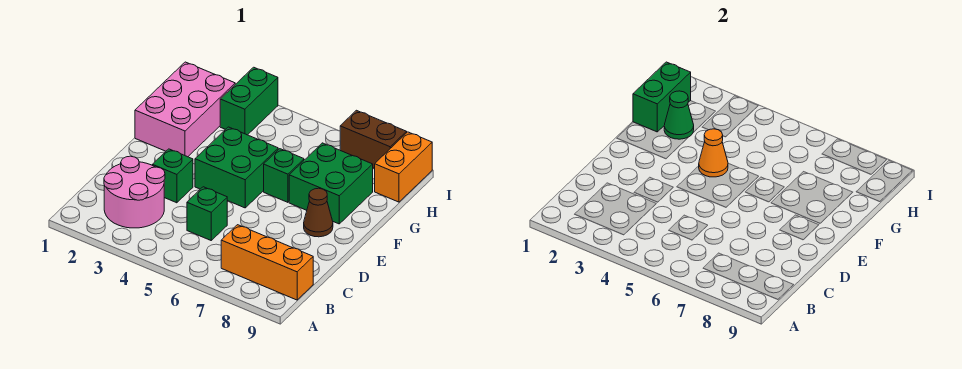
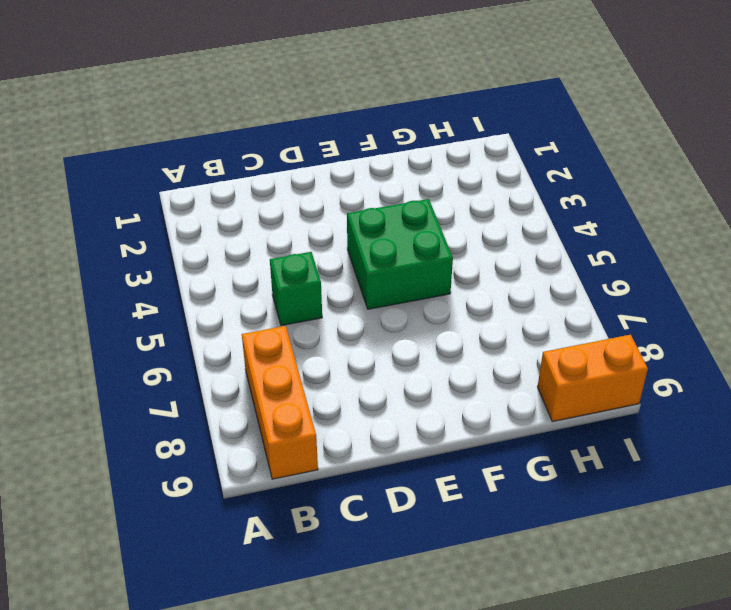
none -> pink 2x2 round brick [104,156,165,228]
none -> green 1x1 brick [152,149,193,203]
none -> brown 1x1 cone [304,188,333,237]

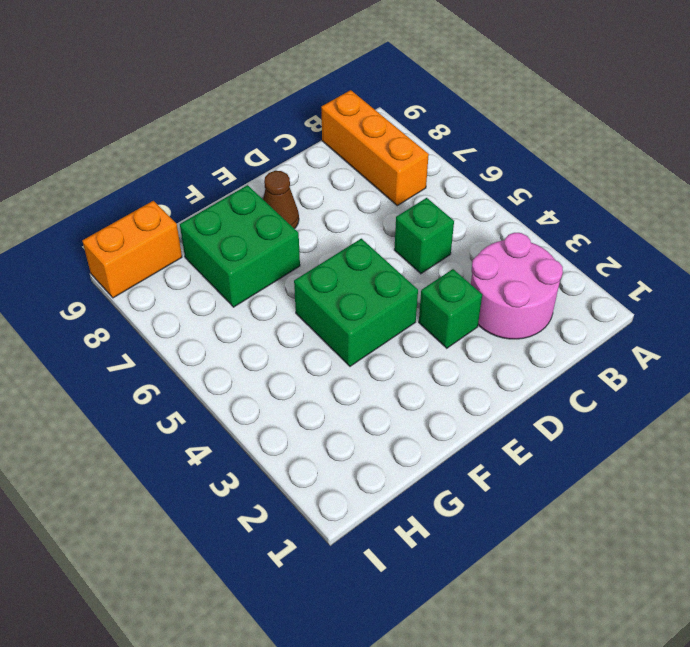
none -> pink 2x3 brick [135,62,235,157]
none -> green 1x1 brick [264,149,304,202]
none -> green 1x2 brick [220,67,278,135]

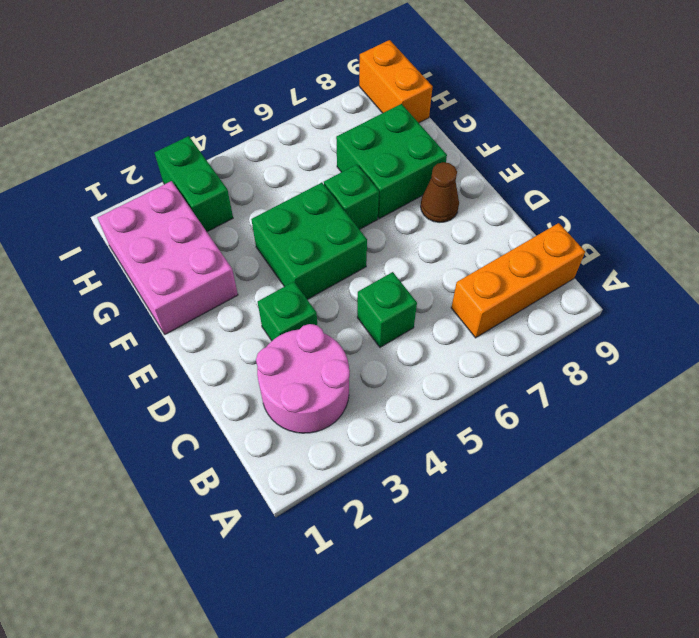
none -> brown 1x2 brick [340,110,407,169]
none -> orange 1x1 cone [699,129,728,177]
none -> green 1x2 brick [633,62,691,132]

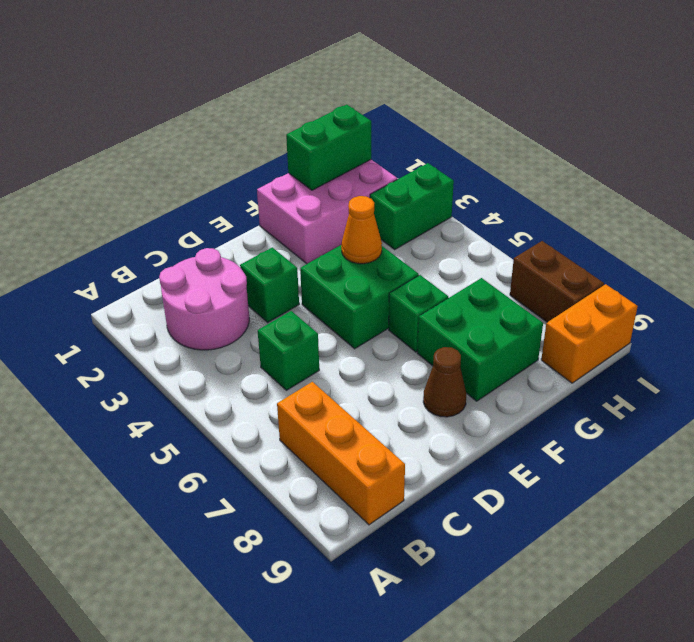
none -> green 1x1 cone [664,91,694,139]

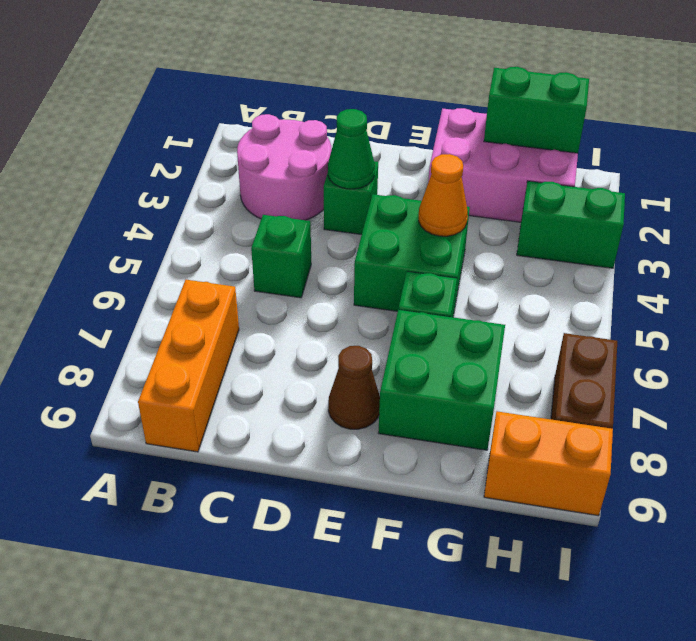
green 1x1 cone [328,109,375,189] -> green 1x1 cone moved to [664,91,694,139]

